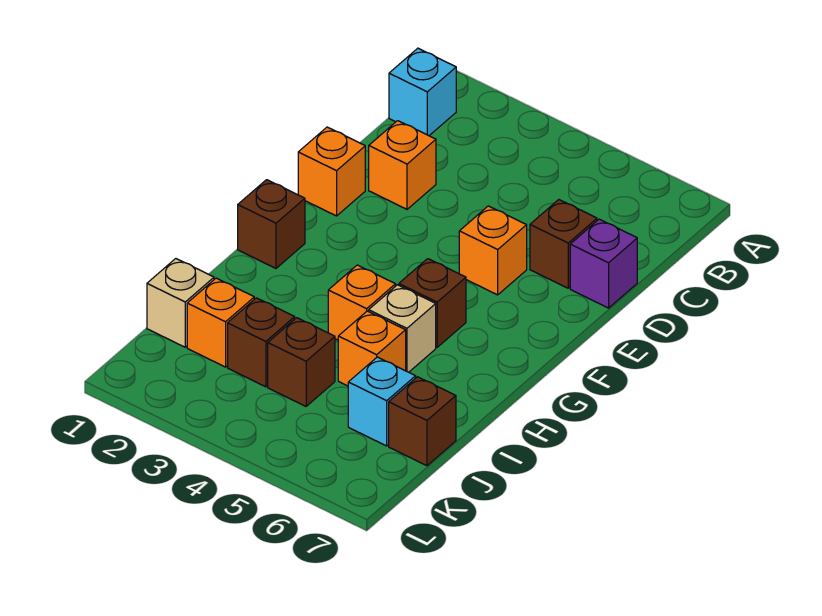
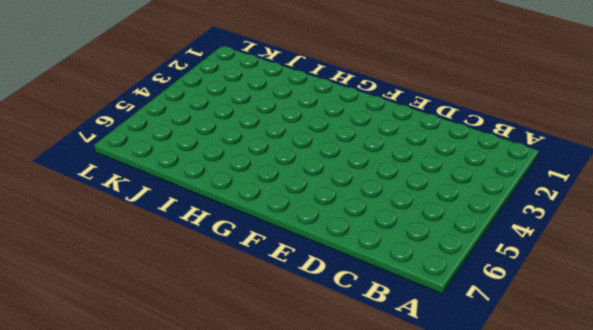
none -> cyan 1x1 brick [389,48,456,136]
none -> orange 1x1 brick [369,121,436,209]
none -> brown 1x1 brick [530,200,597,288]

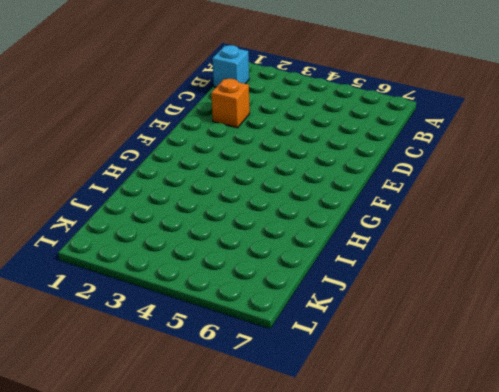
none -> brown 1x1 brick [530,200,597,288]
none -> purple 1x1 brick [570,219,637,308]
none -> orange 1x1 brick [298,127,365,216]

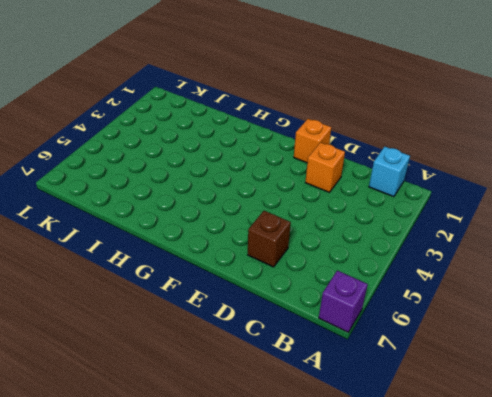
purple 1x1 brick [319,270,368,332] -> purple 1x1 brick moved to [570,219,637,308]
none -> orange 1x1 brick [459,206,527,295]
none -> brown 1x1 brick [238,180,305,268]
none -> brown 1x1 brick [399,259,466,347]

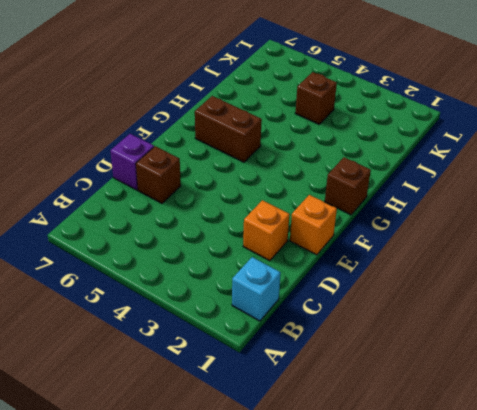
brown 1x2 brick [195,96,262,162] -> brown 1x1 brick [399,259,466,347]
none -> orange 1x1 brick [459,206,527,295]
none -> orange 1x1 brick [328,265,396,340]
none -> tan 1x1 brick [369,285,436,372]

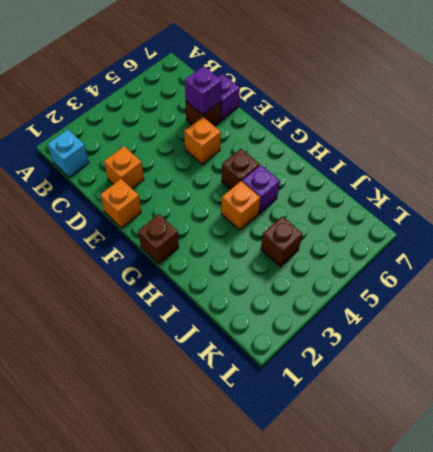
purple 1x1 brick [185,66,222,115] -> none
purple 1x1 brick [242,165,280,214] -> tan 1x1 brick [369,285,436,372]
none -> orange 1x1 brick [338,311,406,386]
none -> tan 1x1 brick [147,259,214,347]
none -> orange 1x1 brick [187,278,254,367]

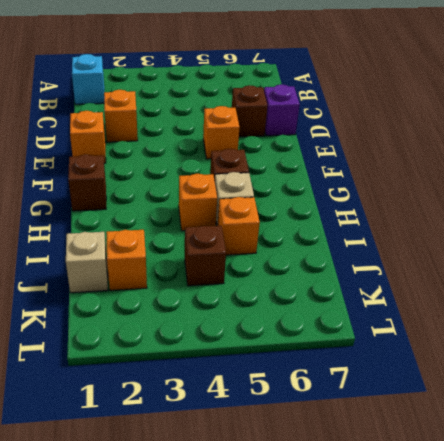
none -> brown 1x1 brick [228,298,295,387]
none -> cyan 1x1 brick [348,357,416,446]
none -> brown 1x1 brick [389,377,456,466]

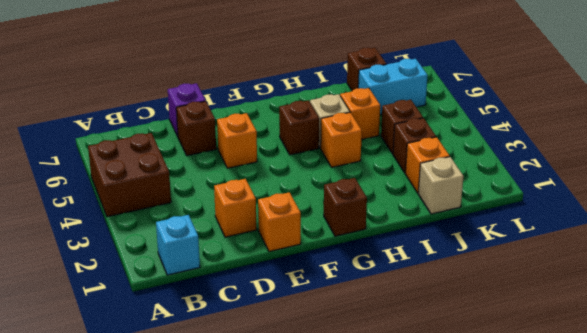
brown 2x2 brick [88,133,171,217] -> none
cyan 1x2 brick [358,59,428,115] -> cyan 1x1 brick [348,357,416,446]

